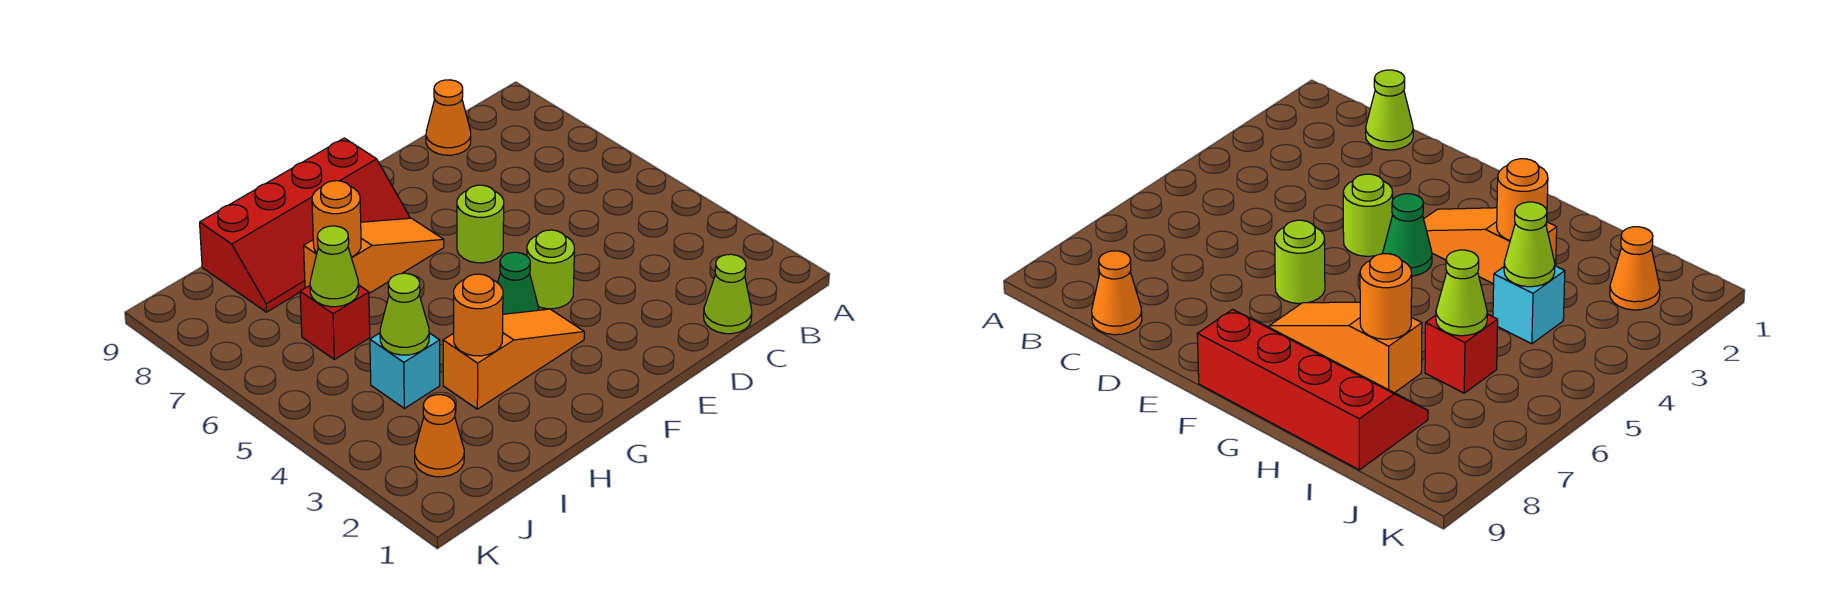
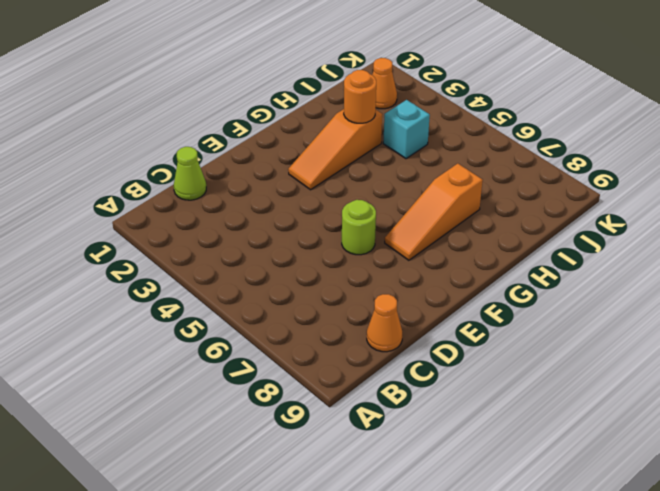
none -> lime 1x1 round brick [527,230,574,309]
none -> green 1x1 cone [498,252,538,314]
none -> red 2x4 slope [200,138,410,312]

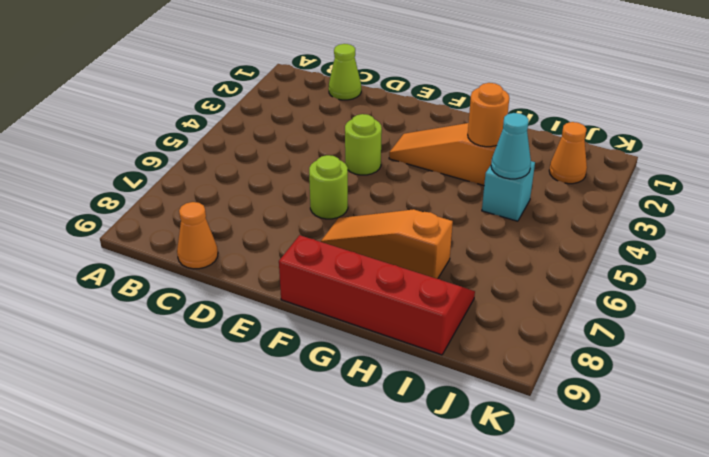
cyan 1x1 cone [491,113,531,179] -> lime 1x1 cone [380,273,429,355]
none -> green 1x1 cone [498,252,538,314]
none -> red 1x1 brick [300,286,370,360]
none -> orange 1x1 round brick [312,181,361,257]

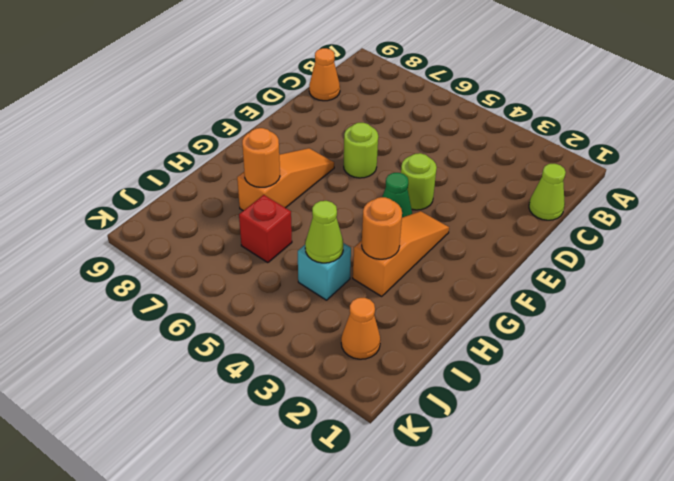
none -> red 2x4 slope [200,138,410,312]
none -> lime 1x1 cone [310,226,359,307]

